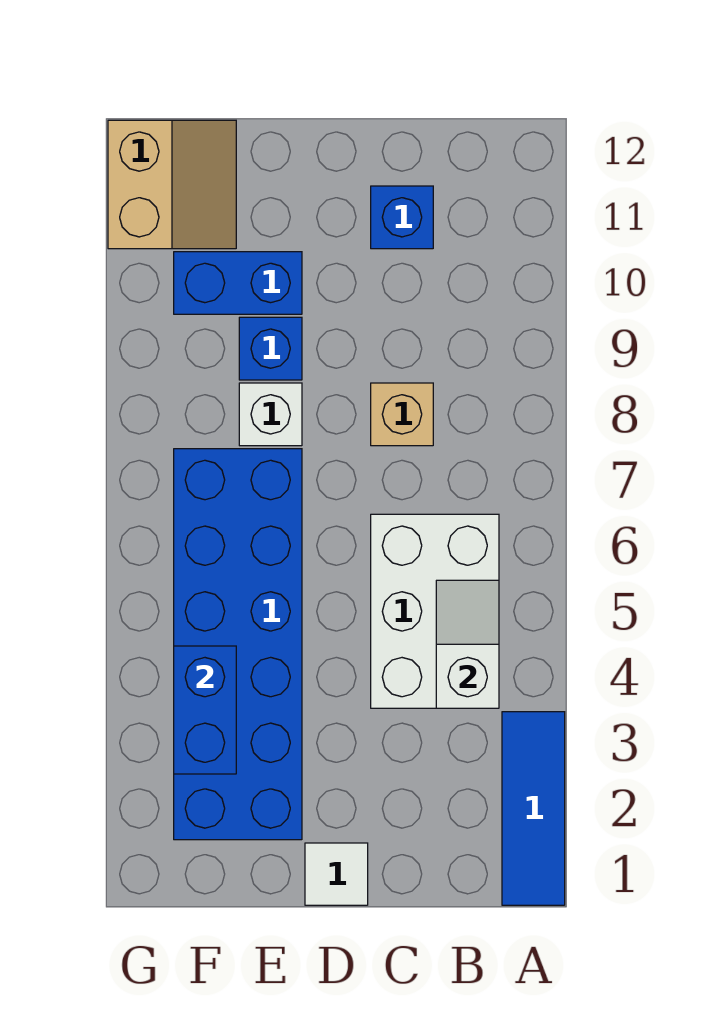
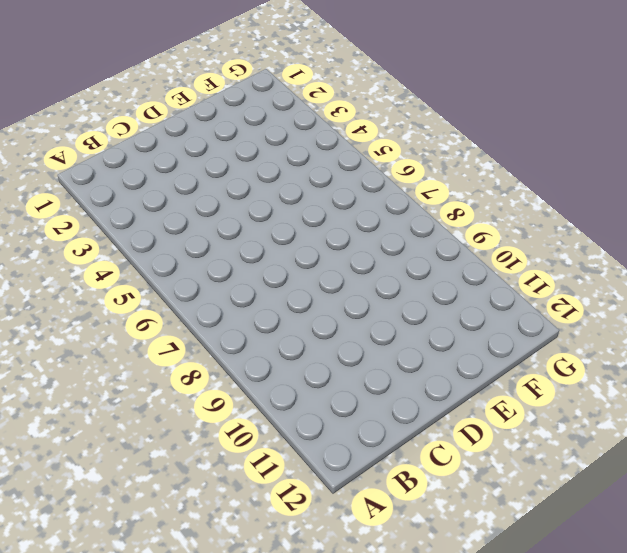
none -> blue 1x3 tile [502,712,565,905]
none -> white 2x3 brick [371,514,499,708]
none -> tan 1x1 brick [371,383,433,446]

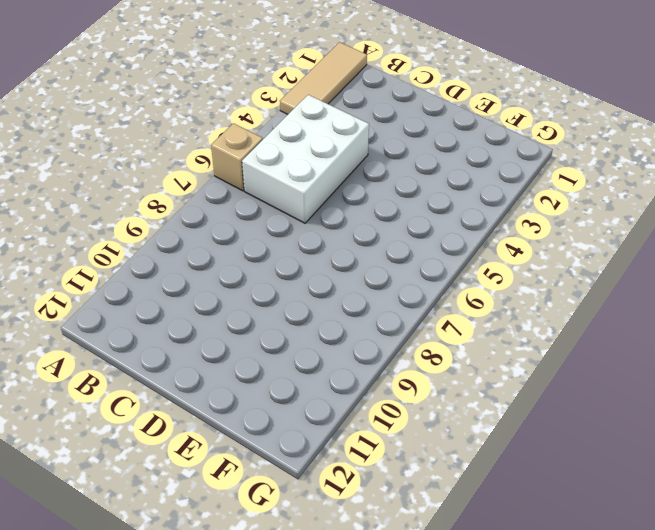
tan 1x3 tile [280,42,367,114] -> blue 1x3 tile [502,712,565,905]
tan 1x1 brick [211,123,263,191] -> tan 1x1 brick moved to [371,383,433,446]
none -> blue 1x1 brick [371,186,433,249]
none -> white 1x1 tile [305,843,368,905]
none -> blue 2x6 brick [174,449,302,840]

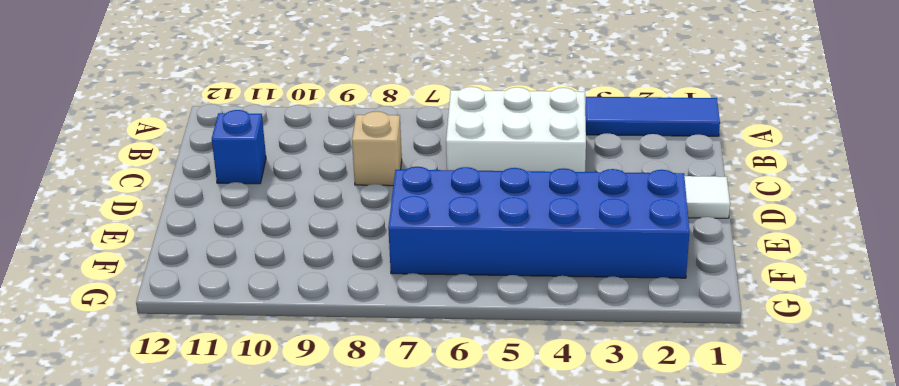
none -> white 1x1 brick [239,383,302,446]
none -> blue 1x1 brick [239,317,302,380]
none -> blue 1x2 brick [174,252,302,314]

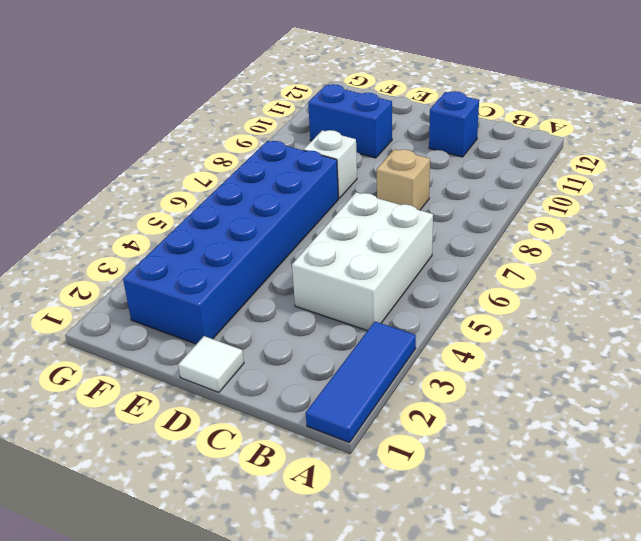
none -> blue 1x1 brick [239,317,302,380]
none -> tan 2x2 slope [108,120,236,249]
none -> white 1x2 slope [436,580,499,708]

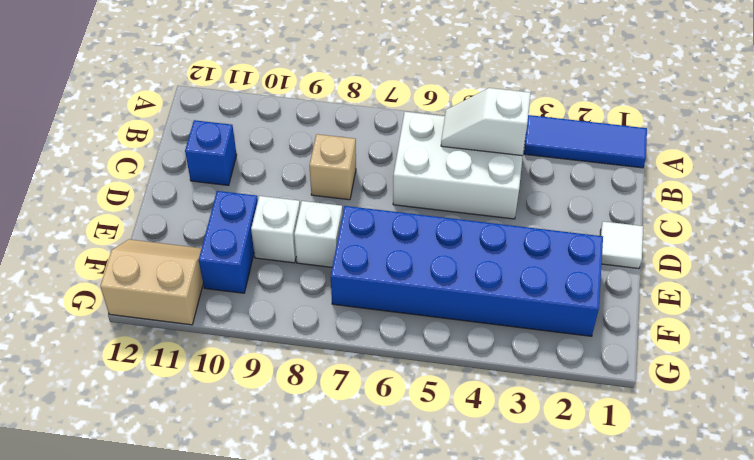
white 1x1 brick [251,196,300,263] -> blue 1x1 brick [239,317,302,380]
none -> blue 1x2 brick [174,646,236,774]

